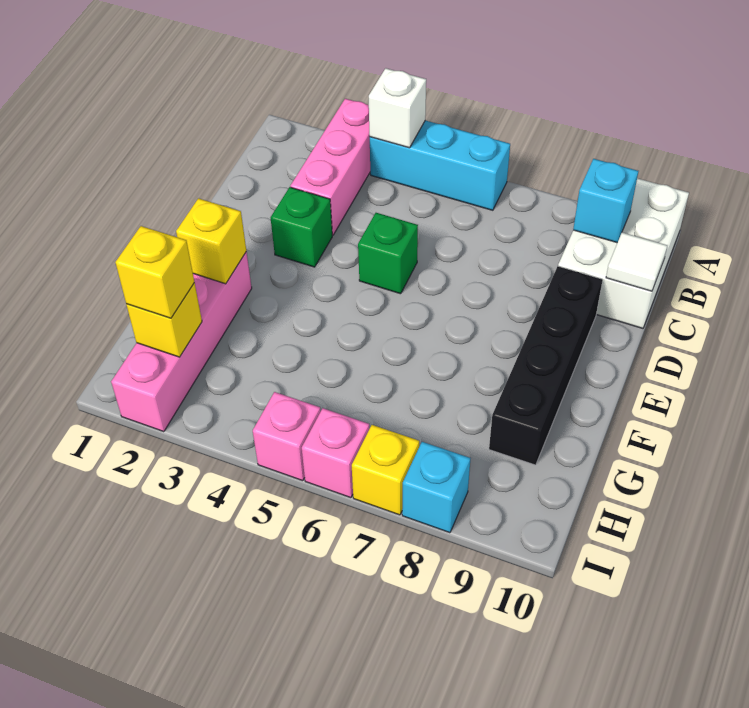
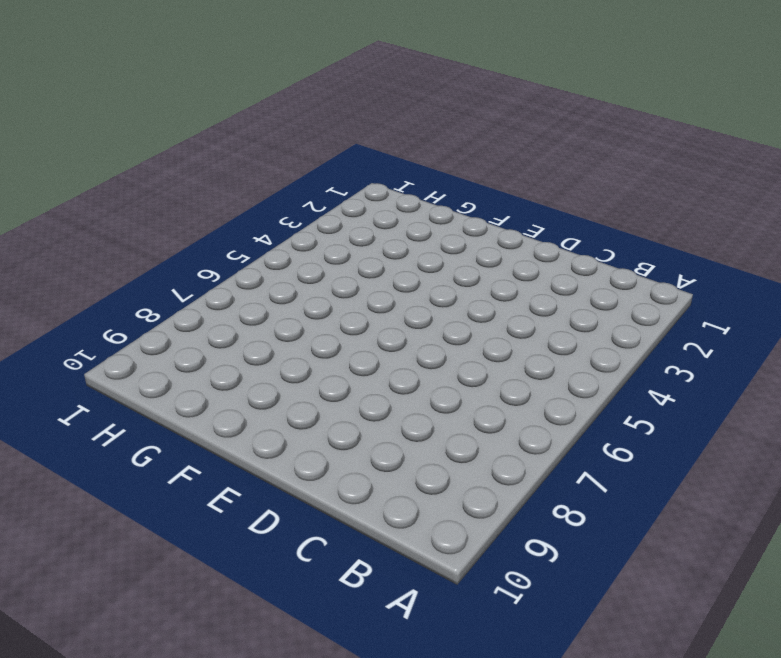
none -> pink 1x3 brick [291,99,370,235]
none -> cyan 1x3 brick [370,120,510,210]
none -> white 2x3 brick [558,178,689,328]

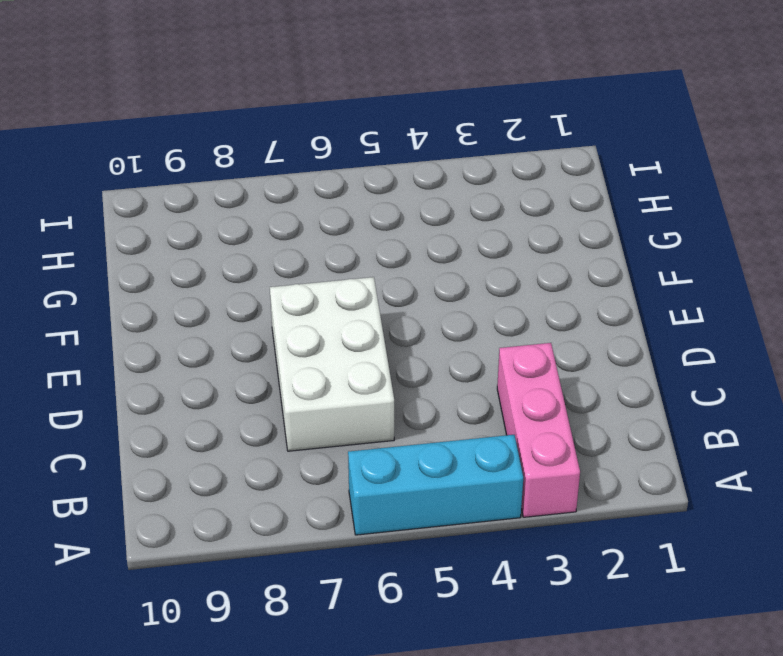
white 2x3 brick [270,277,394,451] -> white 2x3 brick moved to [558,178,689,328]
none -> green 1x1 brick [271,187,332,267]
none -> green 1x1 brick [358,213,418,294]
none -> black 1x4 brick [489,266,603,465]

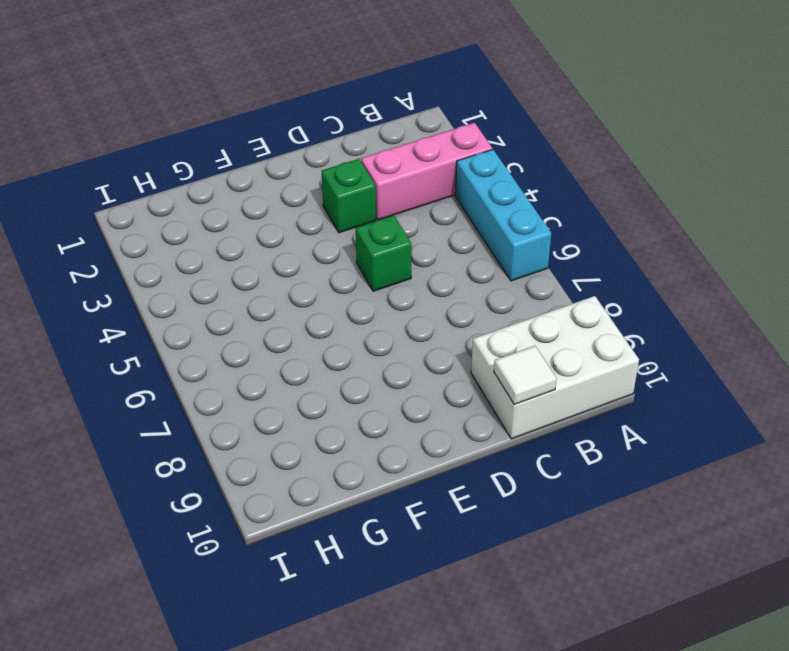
none -> black 1x4 brick [489,266,603,465]
none -> pink 1x4 brick [111,252,252,432]
none -> pink 1x1 brick [253,392,321,481]

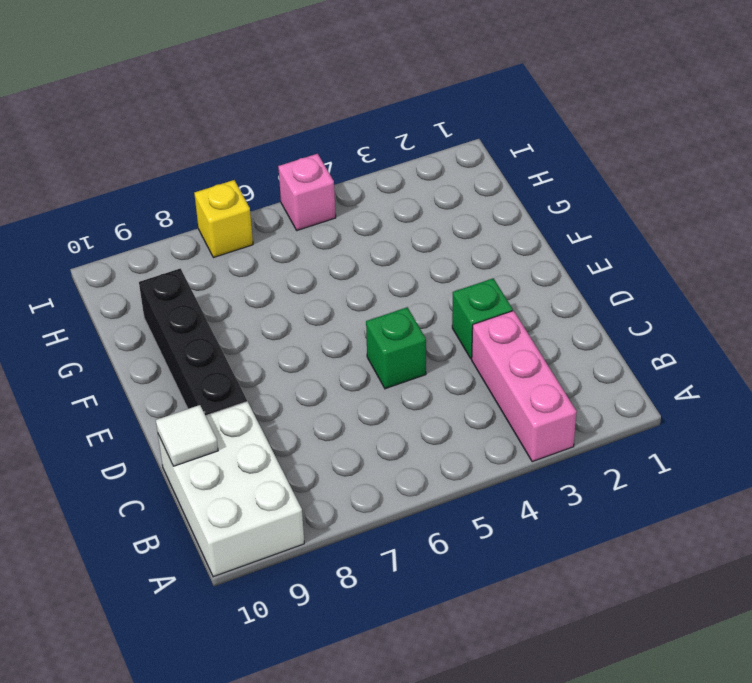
none -> cyan 1x3 brick [370,120,510,210]
none -> pink 1x4 brick [111,252,252,432]
none -> pink 1x1 brick [302,408,370,498]

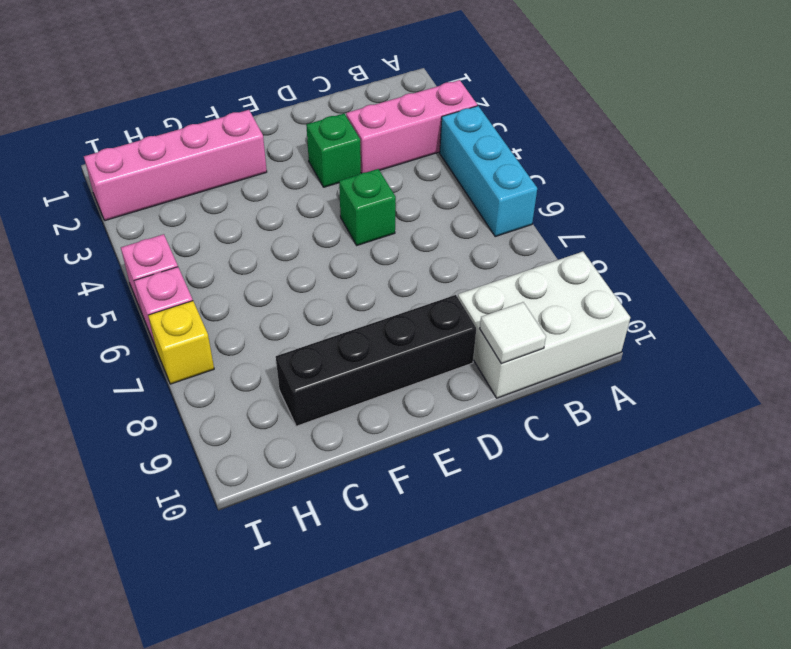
none -> cyan 1x1 brick [402,442,470,533]
none -> white 1x1 brick [369,68,426,148]
none -> cyan 1x1 brick [573,159,638,243]

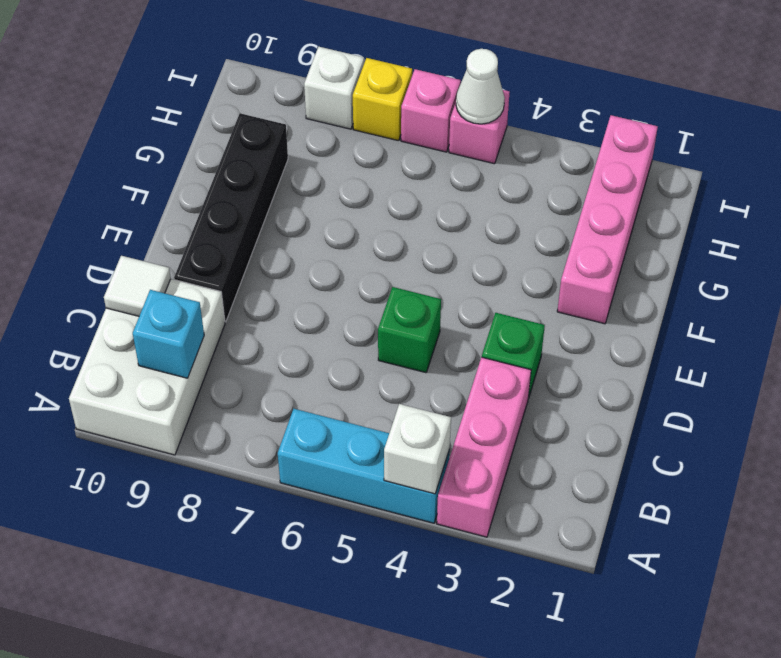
white 1x1 cone [456,49,505,124] -> none
white 1x1 brick [304,47,364,129] -> cyan 1x1 brick [402,442,470,533]
none -> yellow 1x1 brick [176,198,246,284]
none -> yellow 1x1 brick [126,283,202,357]
none -> yellow 1x1 brick [115,226,194,318]

